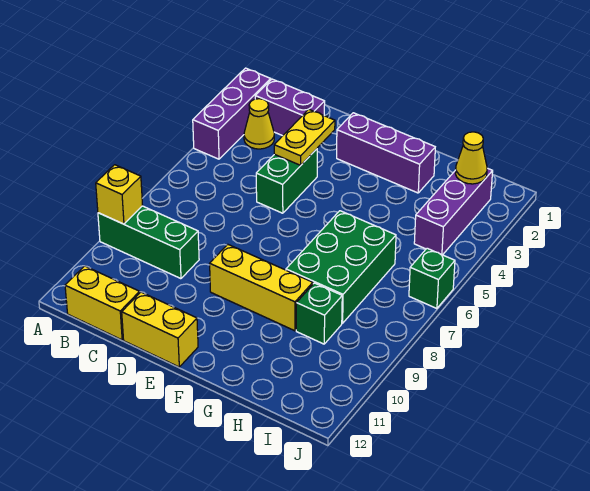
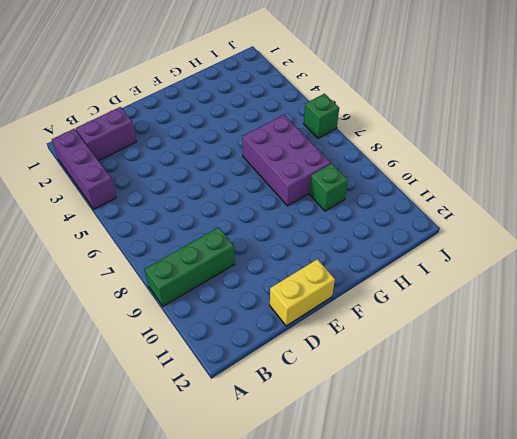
purple 2x3 brick [242,115,331,206] -> green 2x3 brick [286,211,396,323]
none -> yellow 1x1 cone [244,99,274,149]
none -> yellow 1x2 brick [65,266,140,340]
none -> green 1x2 brick [256,149,317,213]

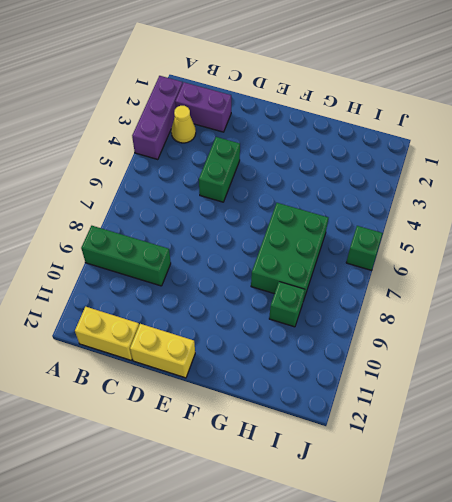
none -> purple 1x3 brick [337,113,435,193]
none -> yellow 1x3 brick [210,244,313,331]
none -> purple 1x3 brick [414,168,493,255]

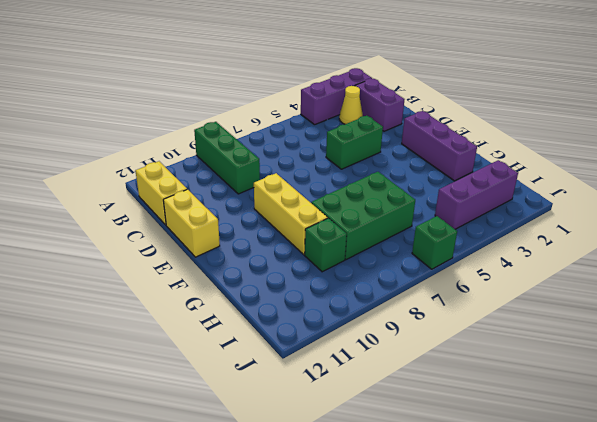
none -> yellow 1x1 brick [96,165,143,224]
none -> yellow 1x2 plate [274,109,335,165]
none -> yellow 1x1 cone [455,132,487,184]

